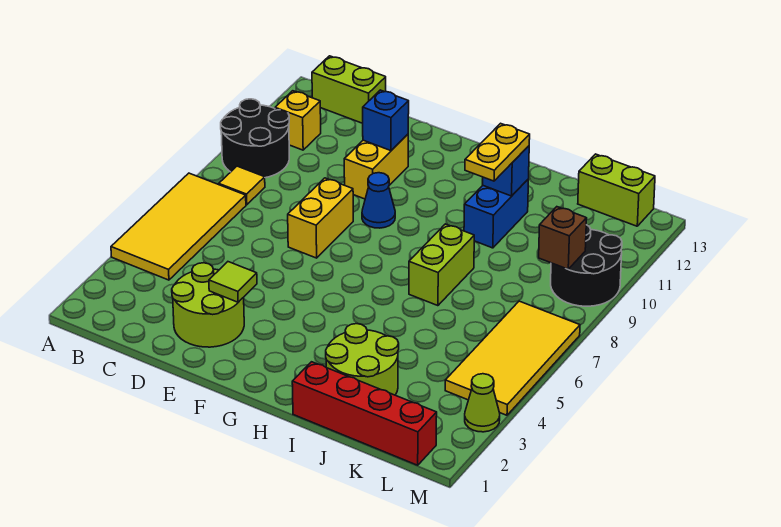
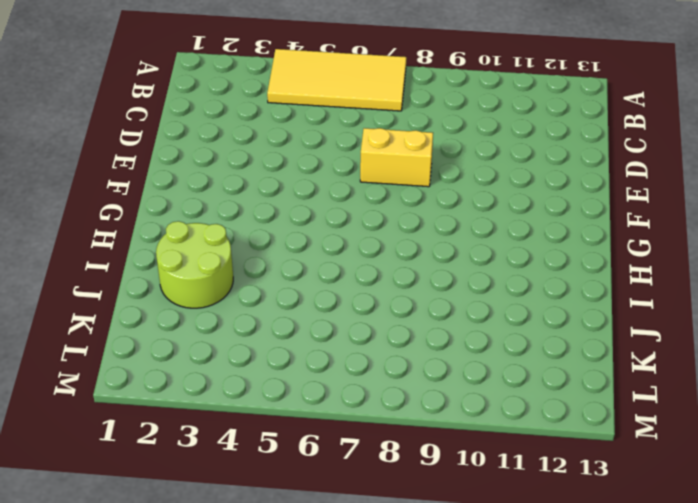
none -> black 2x2 round brick [221,99,289,178]
none -> yellow 1x1 tile [219,166,265,205]
none -> yellow 1x1 brick [275,91,321,150]

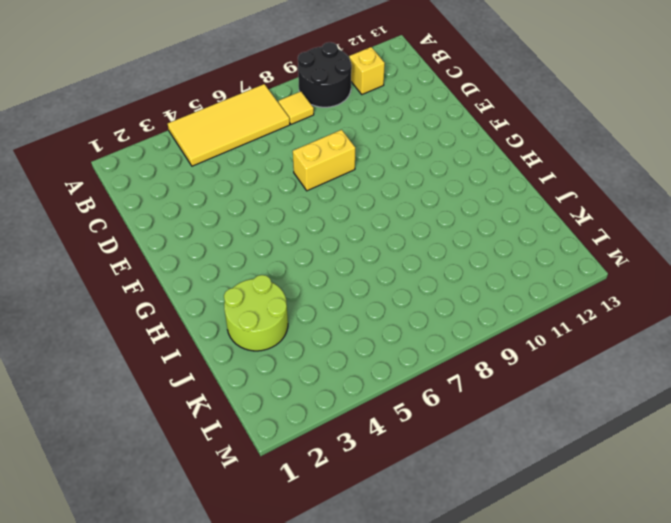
none -> lime 1x2 brick [312,56,386,123]
none -> lime 2x2 round brick [172,263,244,347]
none -> yellow 1x2 brick [344,134,408,199]

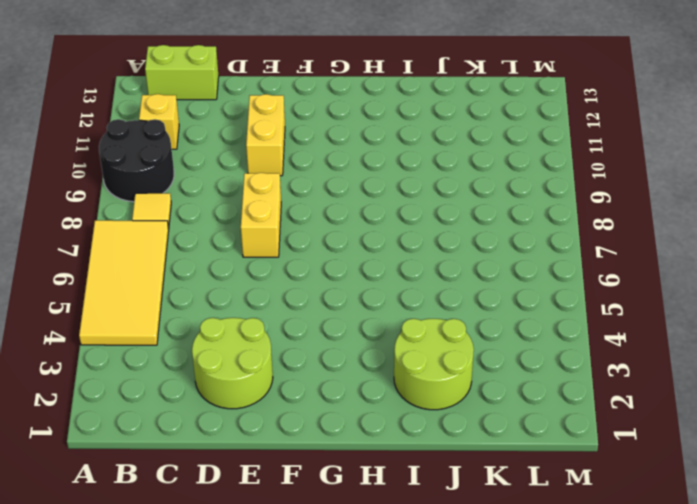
none -> blue 1x1 cone [362,173,395,228]
none -> red 1x4 brick [292,362,437,465]
none -> lime 1x2 brick [409,224,474,306]

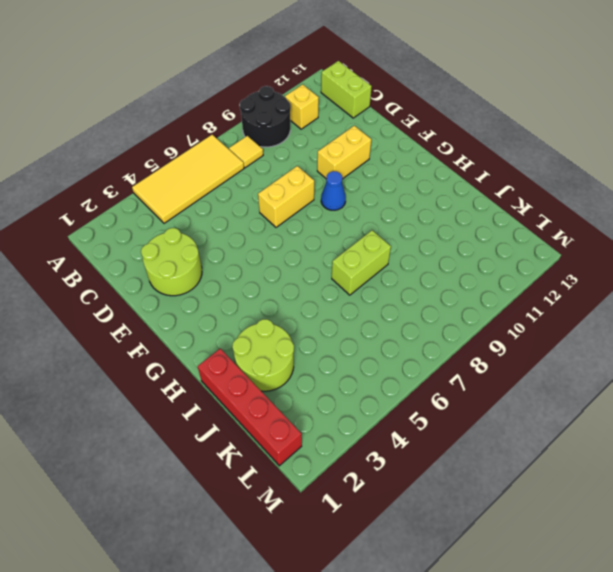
none -> blue 1x2 brick [464,179,529,248]
none -> lime 1x2 brick [578,154,655,226]
none -> yellow 2x4 tile [445,301,580,415]

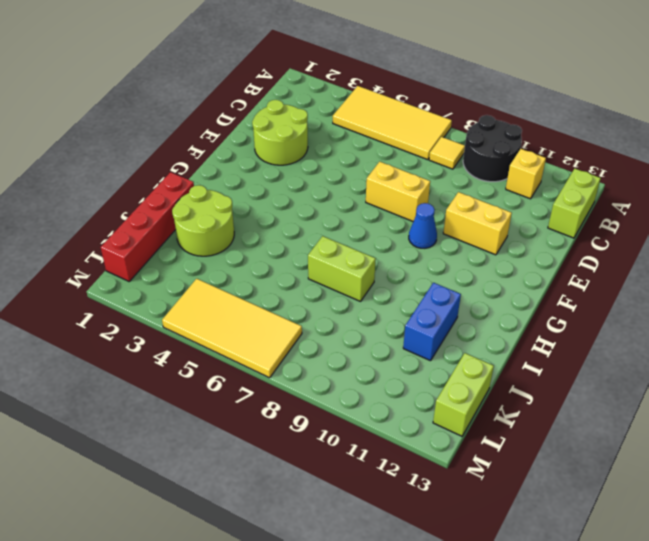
blue 1x2 brick [403,283,461,361] -> blue 1x2 brick turned to [464,179,529,248]
none -> black 2x2 round brick [551,225,622,306]
none -> lime 1x1 cone [465,374,500,432]
none -> lime 1x1 tile [209,262,257,302]

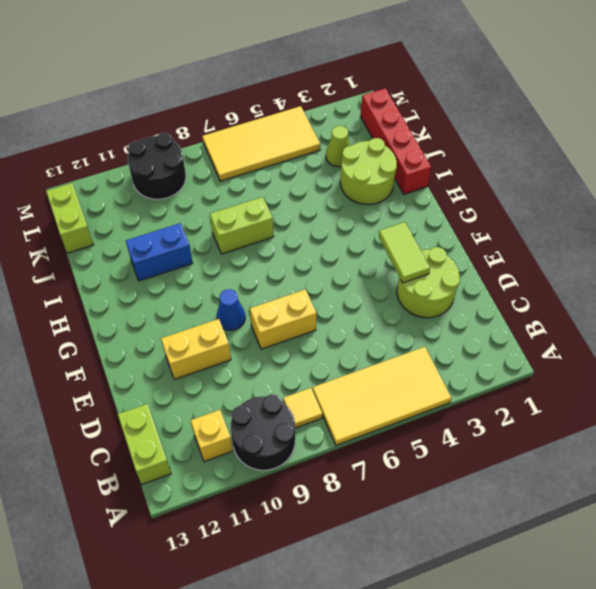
lime 1x2 tile [379,222,430,283] -> lime 1x1 tile [209,262,257,302]
lime 1x1 cone [326,126,350,167] -> lime 1x1 cone moved to [465,374,500,432]
none -> blue 1x1 brick [363,90,409,151]
none -> blue 1x1 brick [483,146,529,196]
none -> brown 1x1 brick [539,207,587,269]

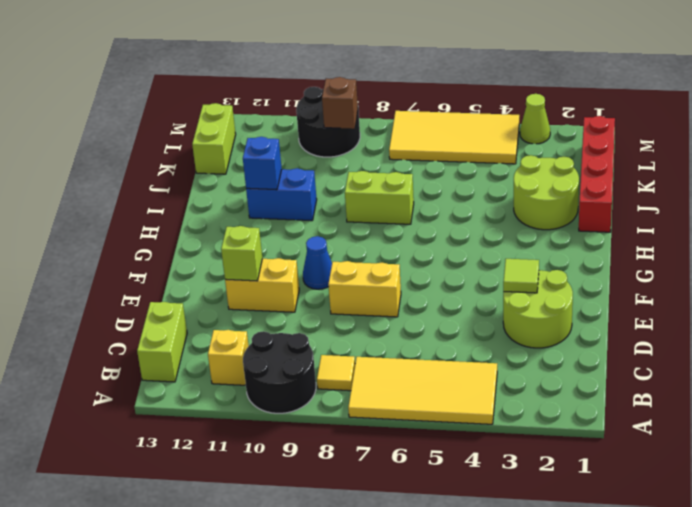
lime 1x1 brick [221,226,262,281] -> blue 1x1 brick [363,90,409,151]
none -> yellow 1x2 plate [465,123,530,181]

